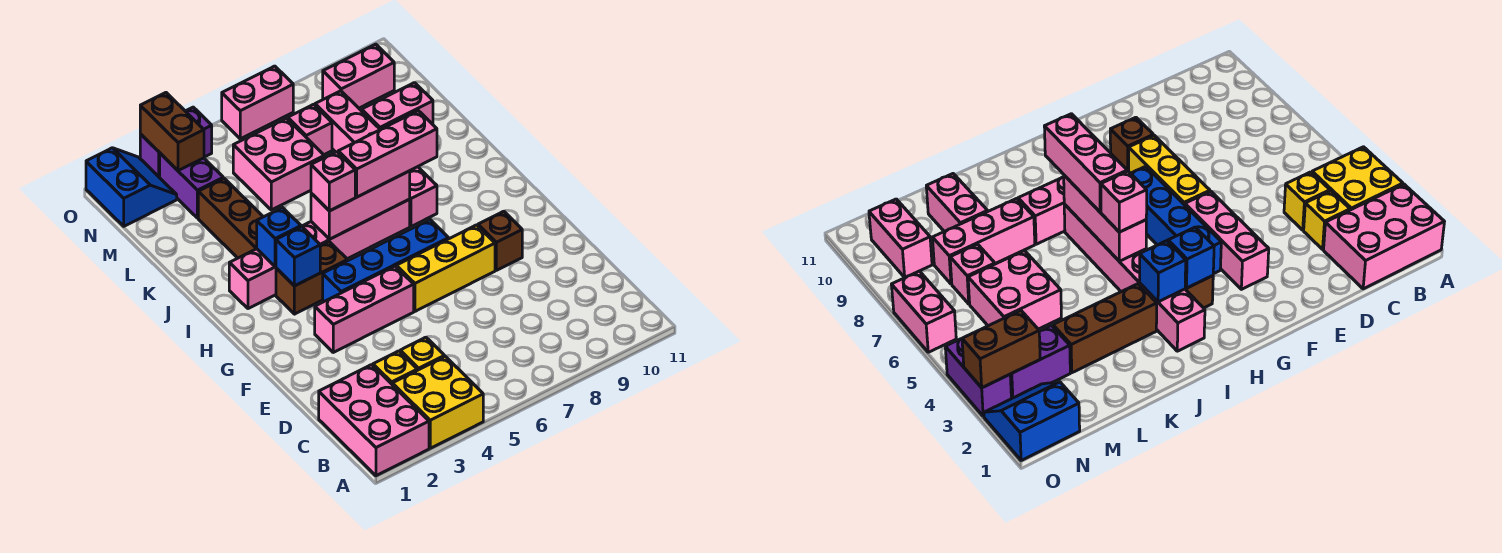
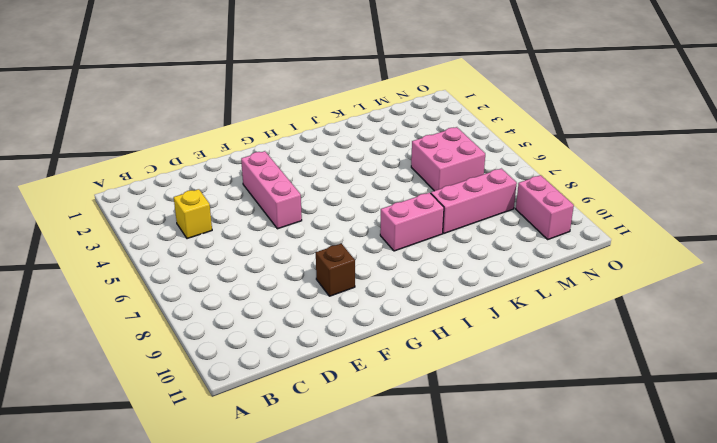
none -> pink 2x3 brick [319,365,429,476]
none -> yellow 2x2 brick [392,356,483,448]
none -> yellow 1x1 brick [373,351,417,384]

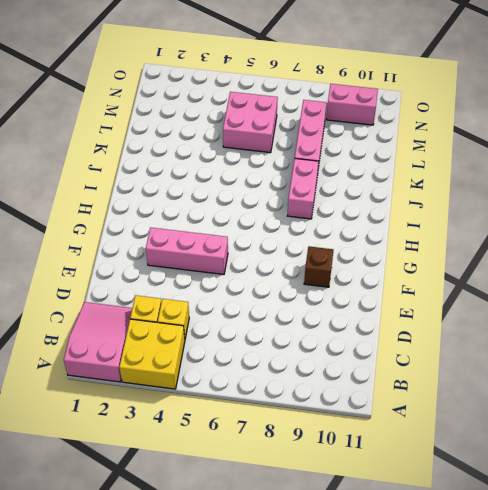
pink 2x3 slope [64,302,132,382] -> pink 2x3 brick [319,365,429,476]
none -> yellow 1x3 brick [396,225,495,311]
none -> blue 1x4 brick [323,220,449,302]
none -> brown 1x2 brick [276,242,348,314]

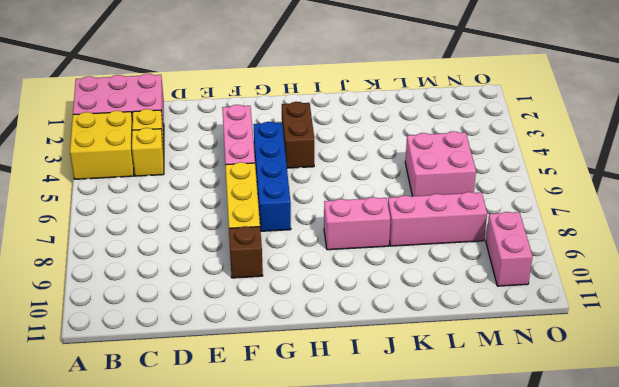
none -> pink 1x6 brick [229,199,410,309]
none -> brown 1x3 brick [198,178,263,258]
none -> pink 1x2 brick [362,83,433,130]

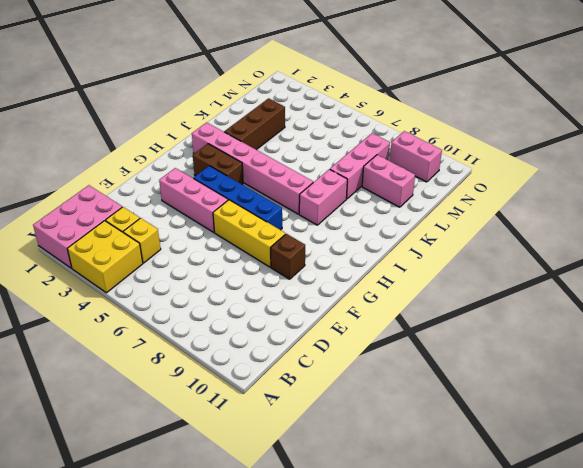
none -> pink 2x2 brick [233,118,324,210]
none -> purple 1x2 brick [160,153,223,218]
none -> pink 1x1 brick [288,104,332,155]

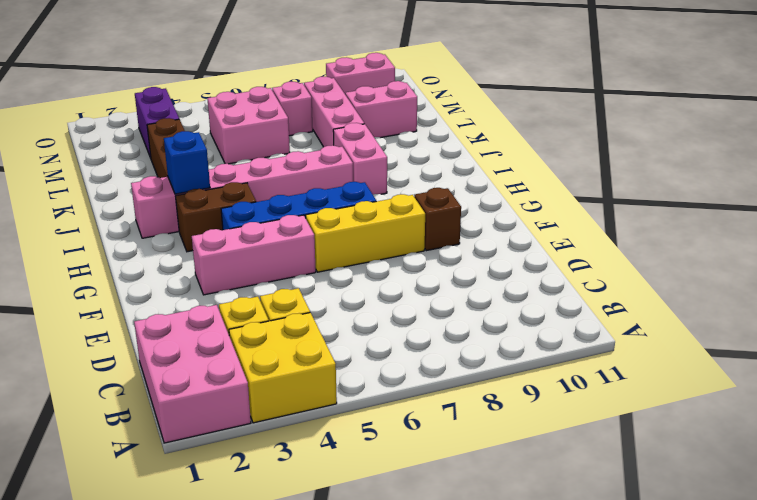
none -> blue 2x2 slope [86,148,177,226]
none -> purple 1x2 brick [140,107,212,178]
none -> pink 1x2 brick [222,66,293,139]

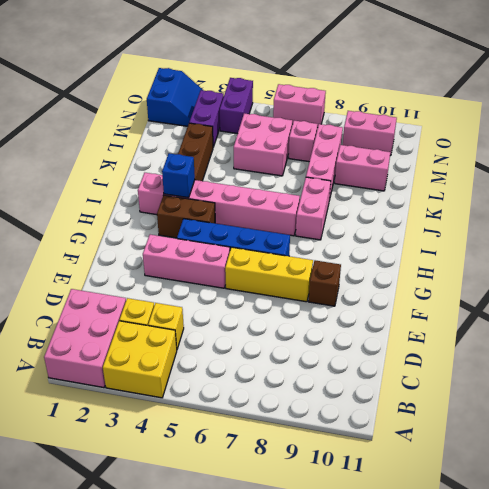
purple 1x2 brick [220,78,253,134] -> purple 1x2 brick turned to [140,107,212,178]
none -> blue 1x1 brick [276,227,320,286]
none -> pink 1x3 brick [311,171,410,239]
none -> brown 1x2 brick [140,93,204,171]

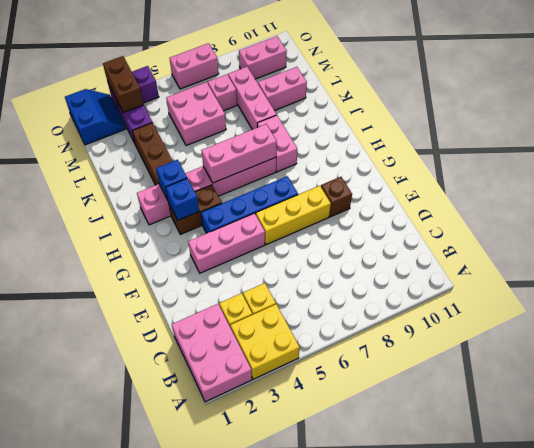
none -> pink 1x1 brick [311,152,355,211]
none -> pink 1x3 brick [338,111,437,197]

